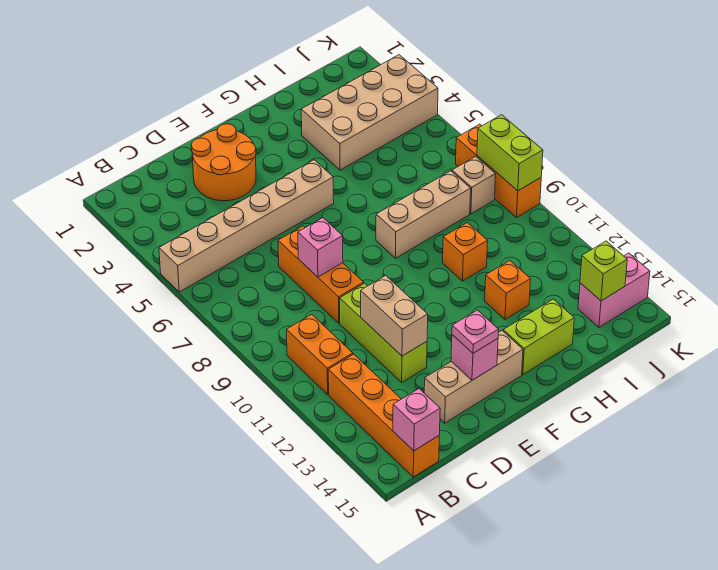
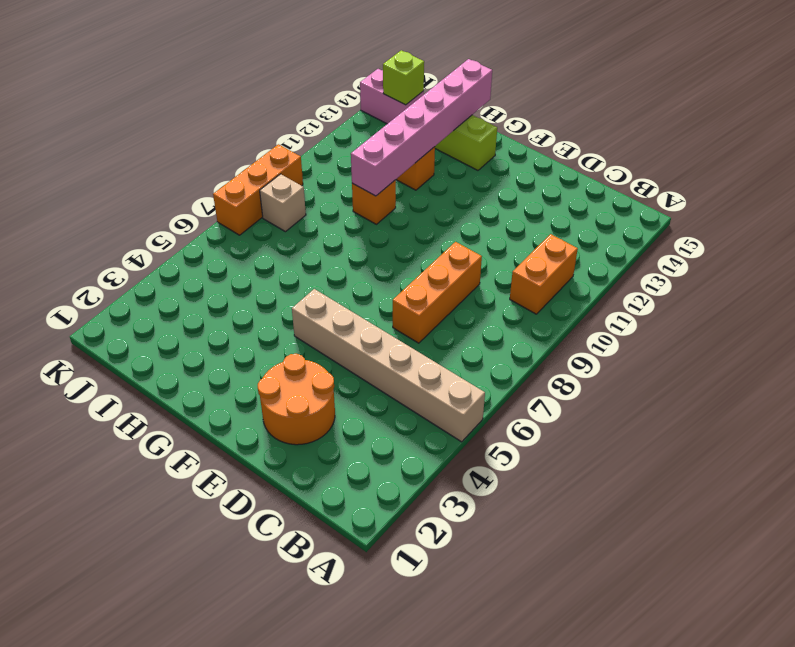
pink 1x6 brick [351,59,492,196] -> none
none -> orange 1x4 brick [328,354,439,477]
none -> lime 1x3 brick [340,283,427,382]
none -> tan 1x3 brick [424,331,523,423]

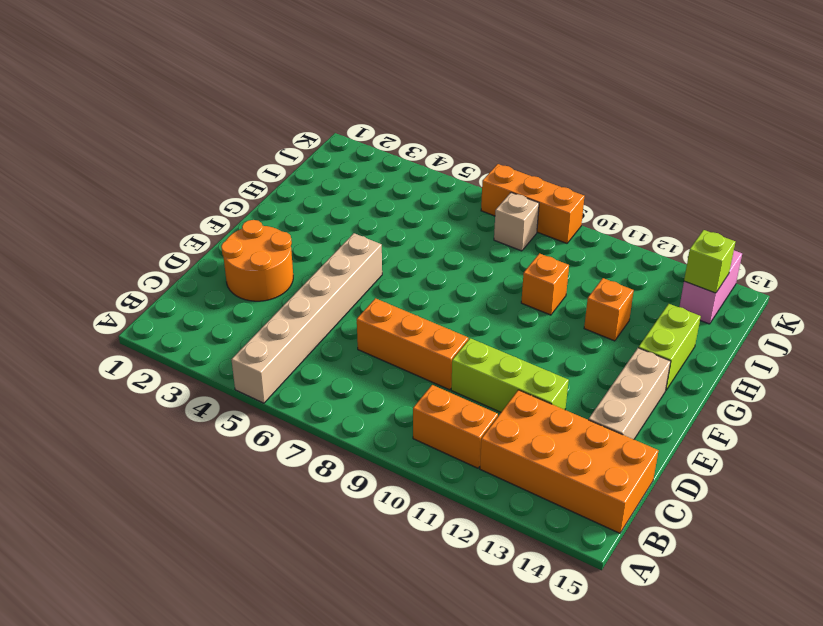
orange 2x4 brick [480,390,659,533] -> orange 1x4 brick [328,354,439,477]
none -> tan 1x3 brick [376,171,471,258]
none -> tan 2x4 brick [301,55,438,170]
none -> pink 1x1 brick [393,389,440,451]

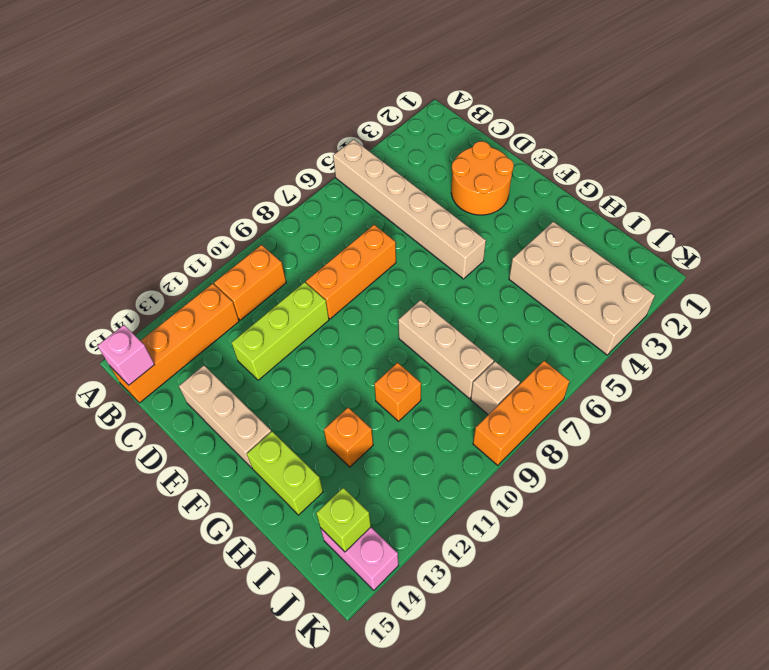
none -> pink 1x1 brick [298,218,343,277]
none -> tan 1x2 brick [361,276,428,356]
none -> pink 1x1 brick [451,335,498,380]

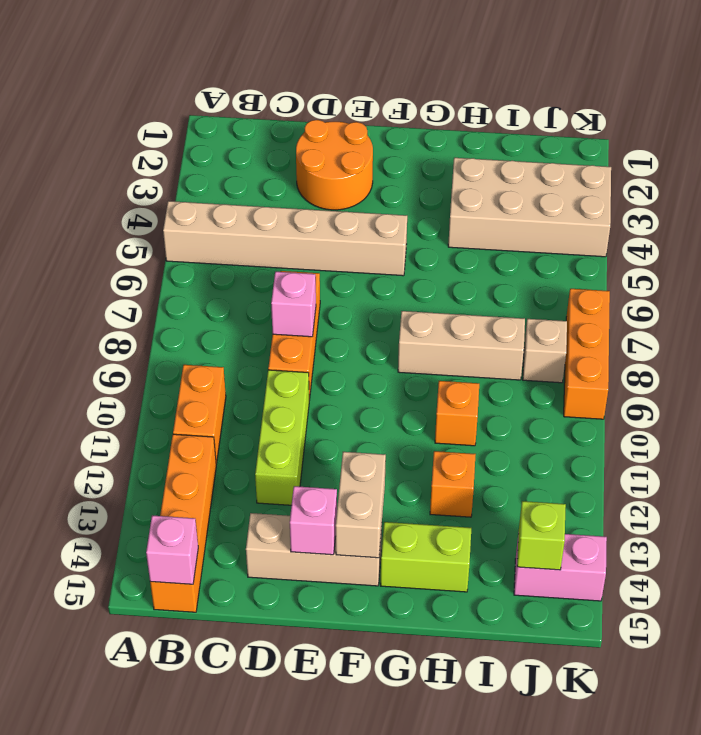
tan 1x2 brick [336,452,386,558] -> tan 1x2 brick moved to [361,276,428,356]
none -> lime 1x2 brick [477,115,543,191]
none -> pink 1x1 plate [452,310,499,353]

